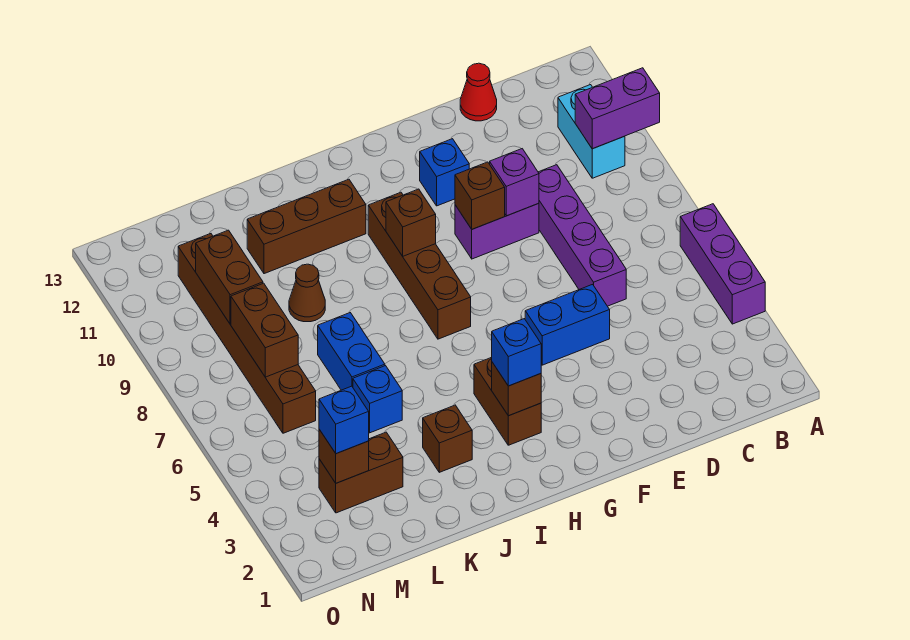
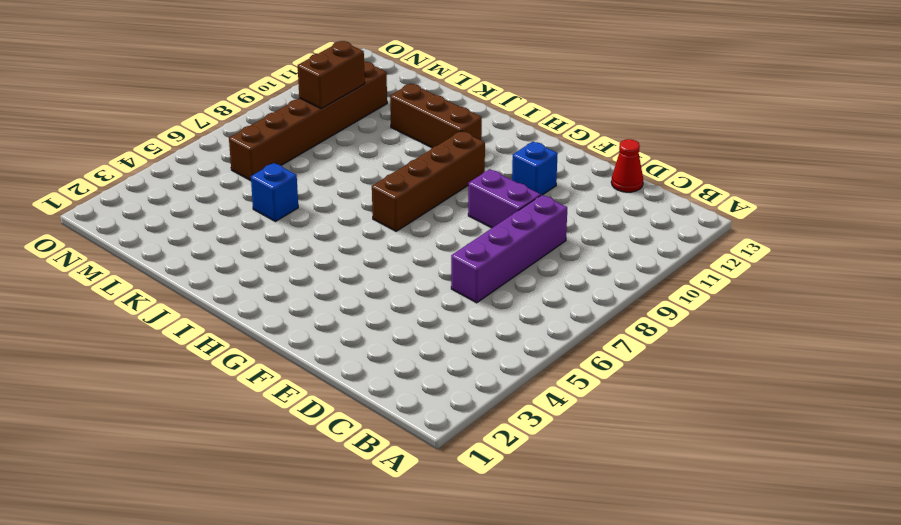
none -> purple 1x3 brick [680,204,765,324]
none -> cyan 1x2 brick [558,85,625,178]
none -> blue 1x2 brick [525,284,610,365]

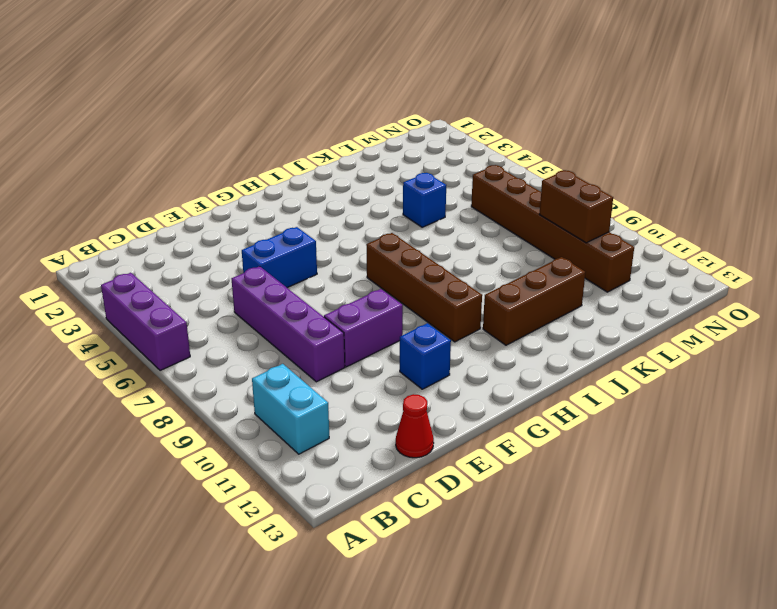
none -> brown 1x2 brick [474,357,541,445]
none -> brown 1x1 brick [423,405,472,472]
none -> blue 1x2 brick [318,313,385,390]

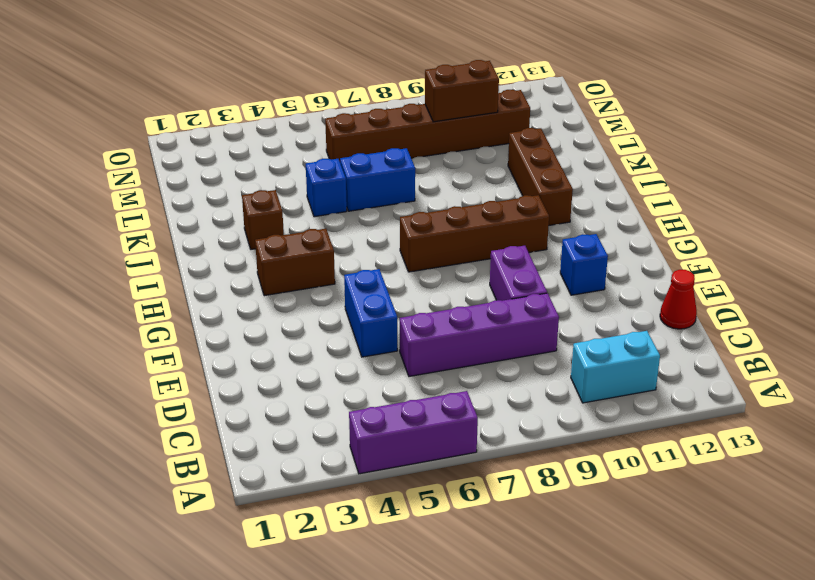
none -> brown 1x1 cone [289,264,325,322]
none -> brown 1x2 brick [319,432,403,513]
none -> purple 1x2 brick [575,68,660,149]

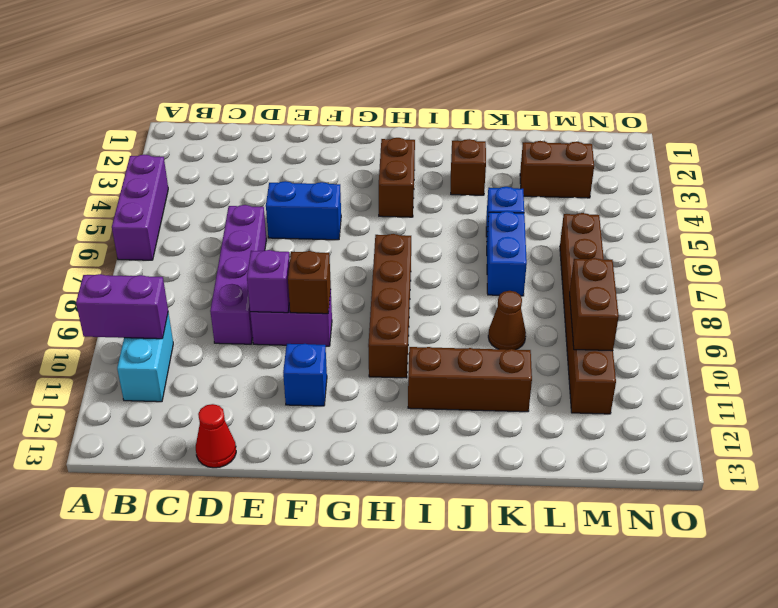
none -> brown 1x1 brick [492,362,541,416]
none -> brown 1x1 brick [386,189,436,256]
none -> brown 1x1 brick [319,429,369,483]

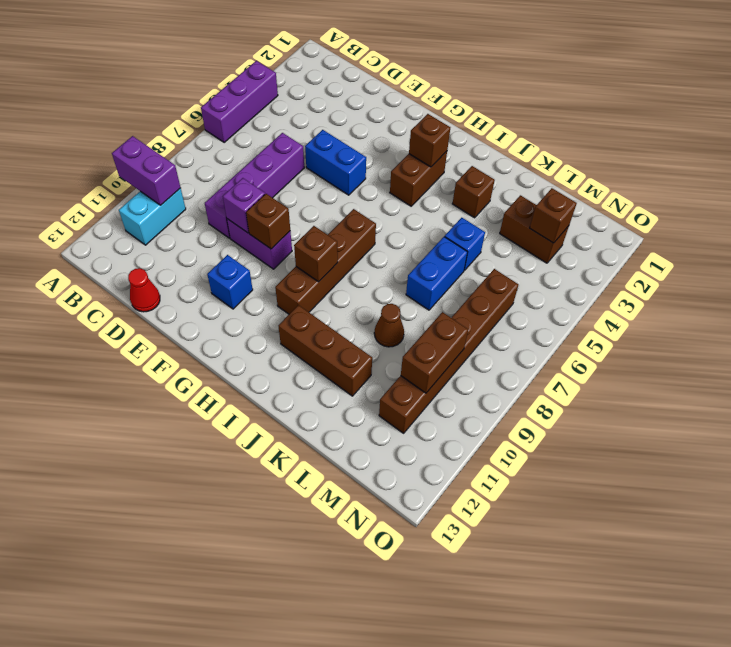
none -> brown 1x2 brick [231,283,298,377]
none -> blue 1x1 brick [492,319,541,386]
none -> blue 1x1 brick [319,386,369,454]

